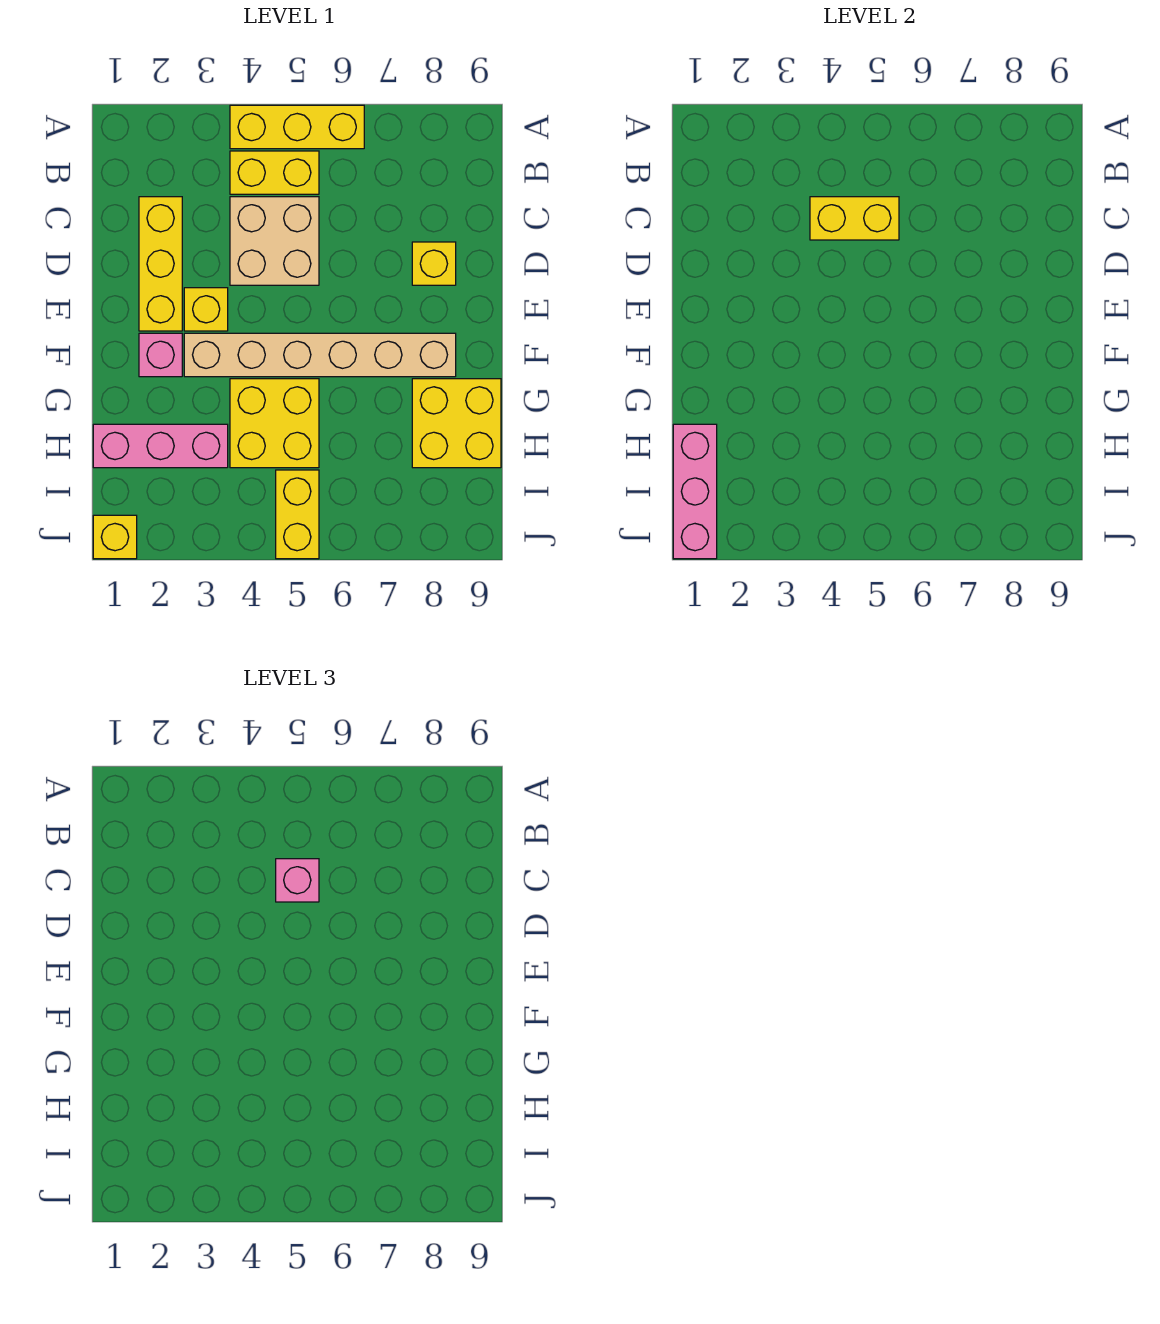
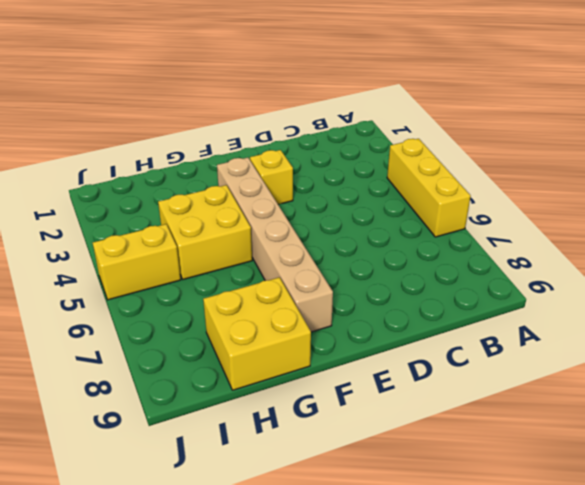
none -> yellow 1x2 brick [230,151,319,194]
none -> yellow 1x3 brick [139,197,182,331]
none -> tan 2x2 brick [230,197,319,285]

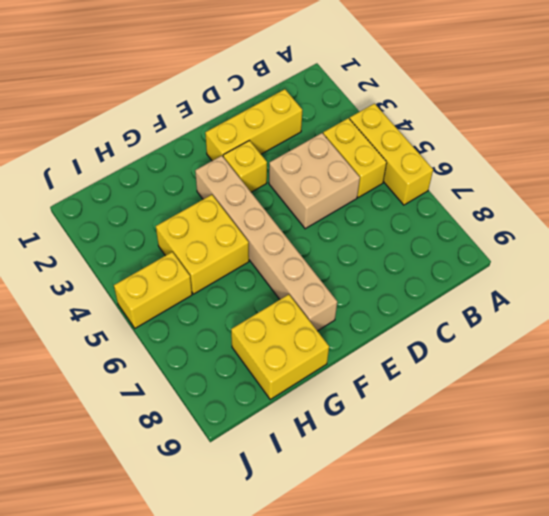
none -> yellow 1x1 brick [412,242,456,285]
none -> pink 1x1 brick [139,333,182,377]
none -> pink 1x3 brick [93,424,228,468]

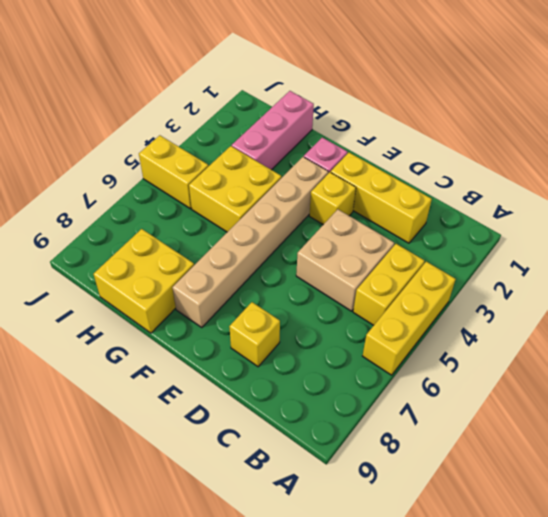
none -> yellow 1x1 brick [93,515,137,559]
none -> yellow 1x2 brick [810,197,899,240]
none -> pink 1x3 brick [673,424,717,559]

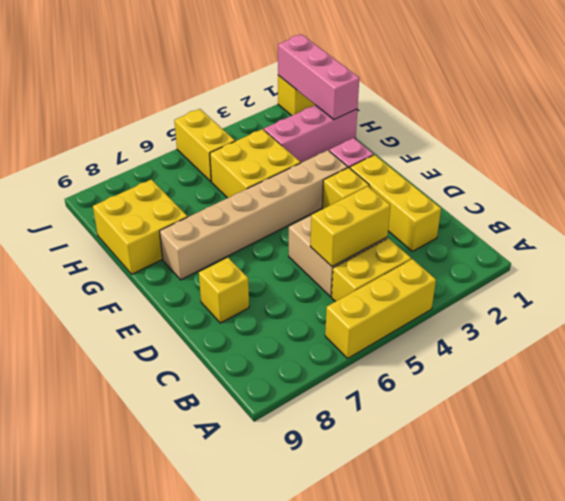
none -> pink 1x1 brick [276,859,319,902]

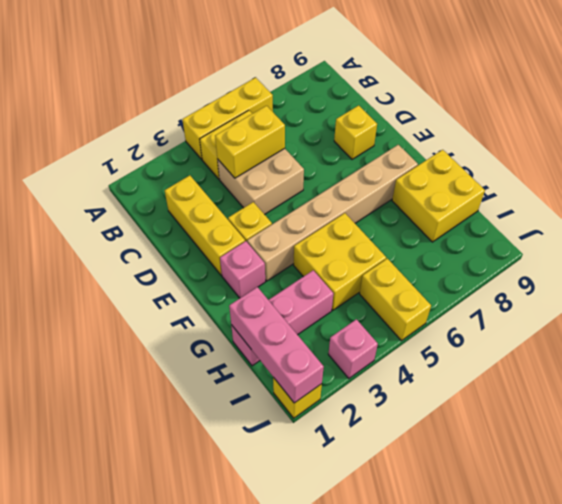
pink 1x1 brick [328,319,378,378] -> pink 1x1 brick moved to [276,859,319,902]

